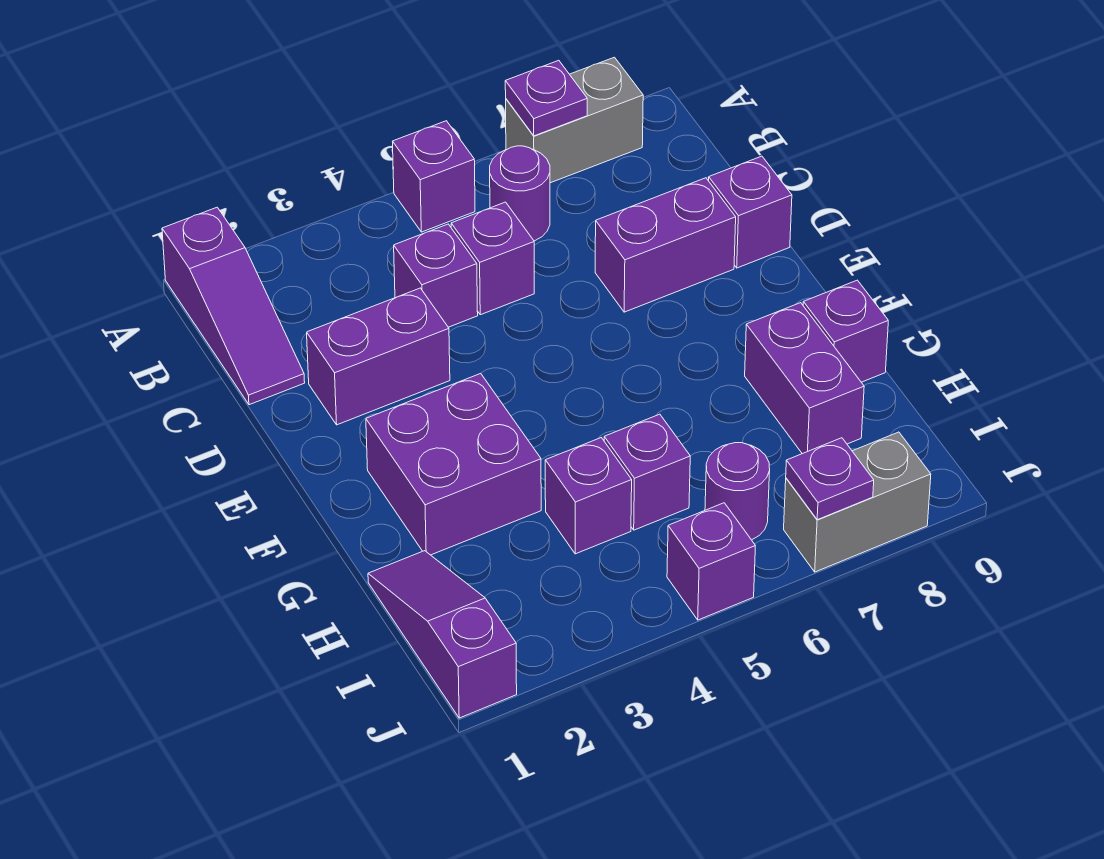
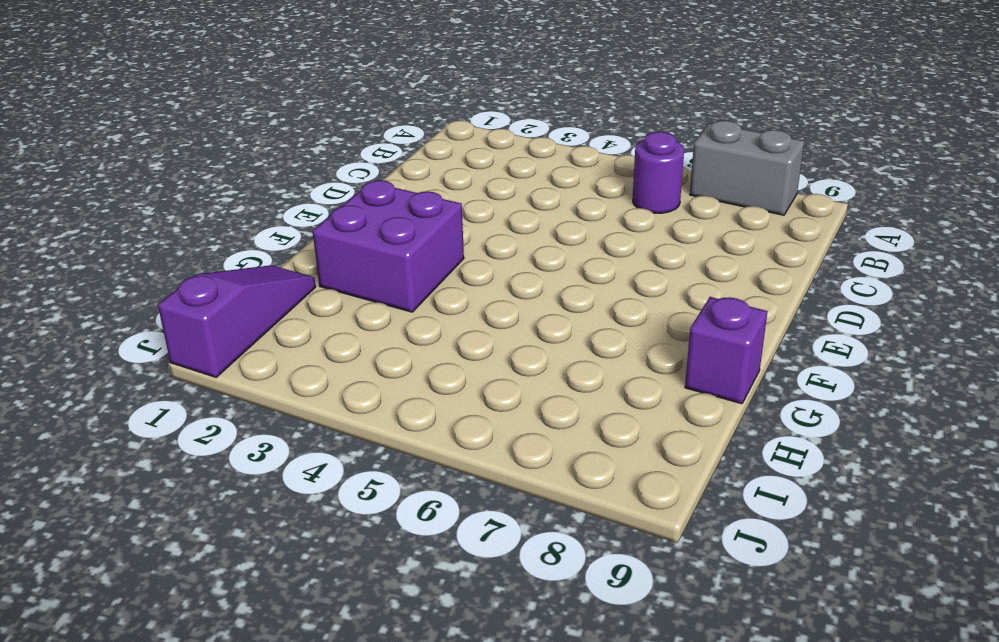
none -> purple 1x3 slope [162,207,305,405]
none -> purple 1x1 brick [393,121,475,232]
none -> purple 1x1 brick [394,224,478,327]

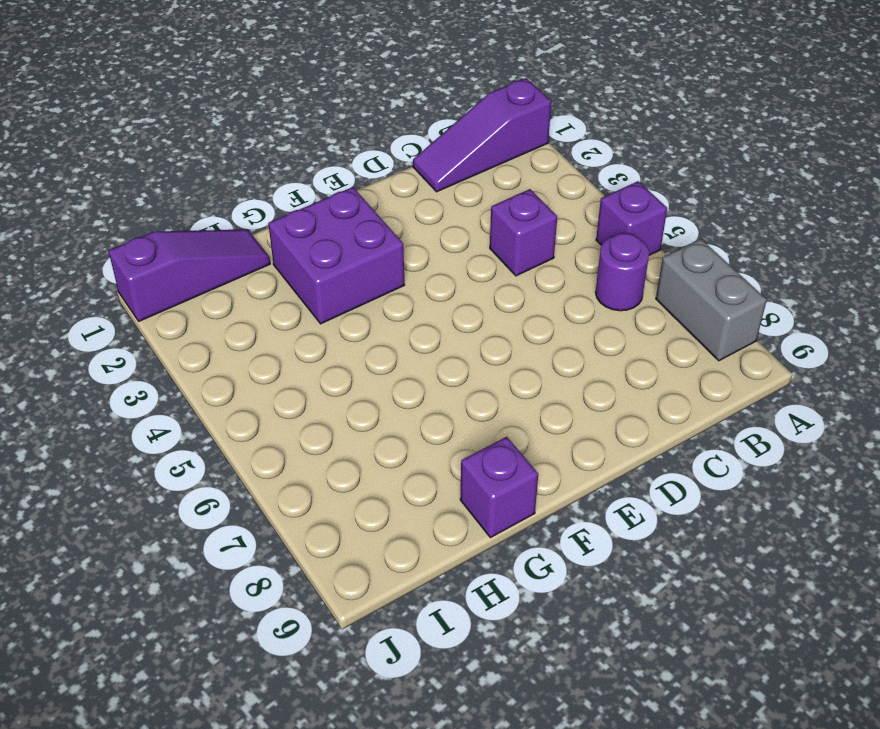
none -> purple 1x1 brick [451,202,534,315]
none -> purple 1x2 brick [307,288,450,425]
none -> purple 1x2 brick [595,178,736,312]

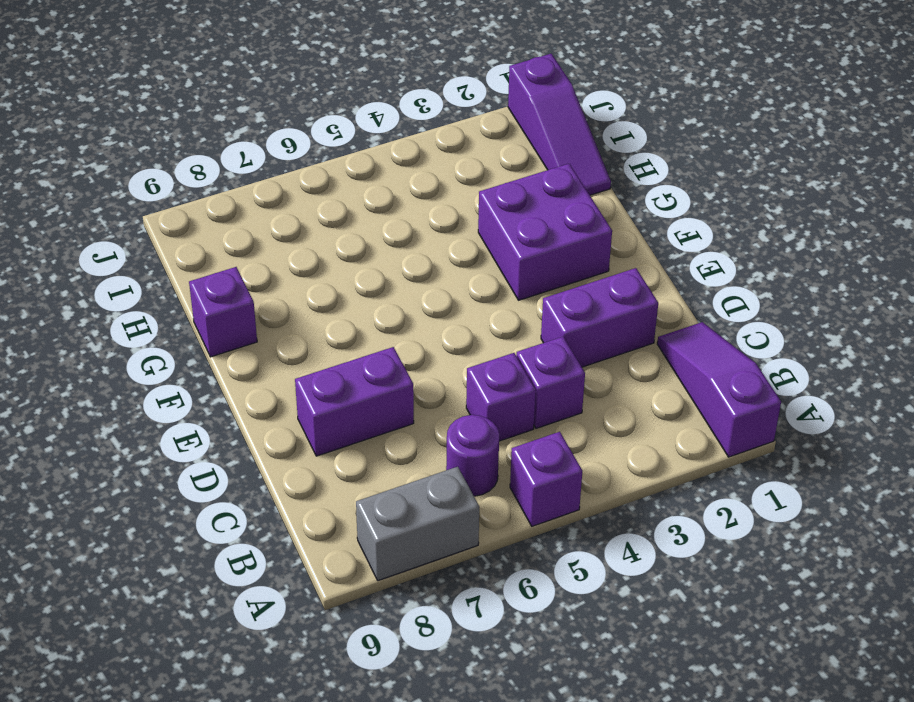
none -> purple 1x1 brick [709,156,792,268]
none -> purple 1x2 brick [745,303,864,454]
none -> purple 1x1 brick [545,438,632,554]

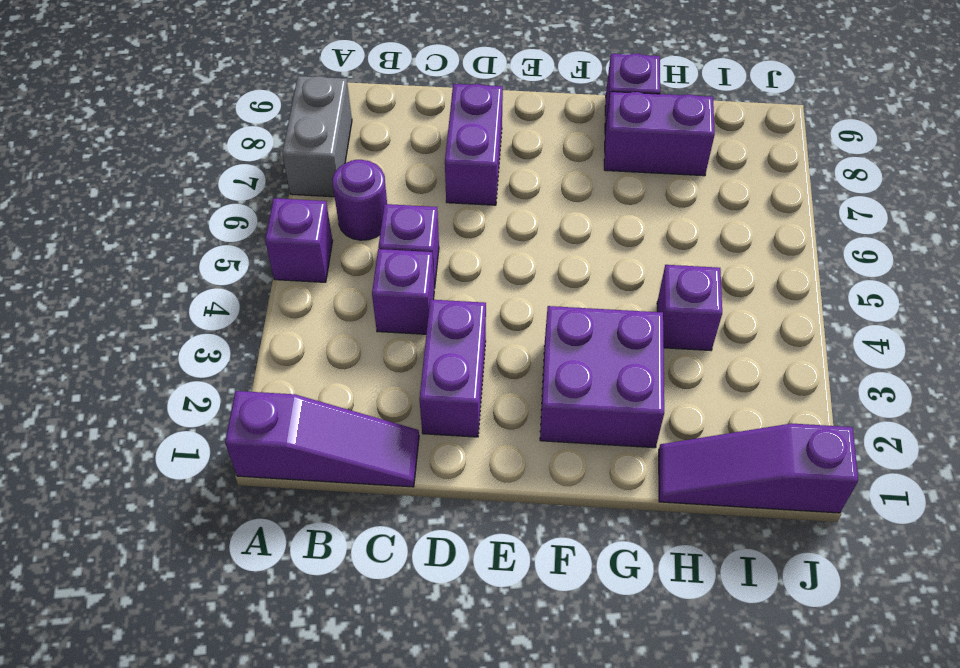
none -> purple 1x1 brick [709,156,792,268]
none -> purple 1x1 brick [604,414,690,530]
none -> purple 1x1 round brick [705,443,770,540]

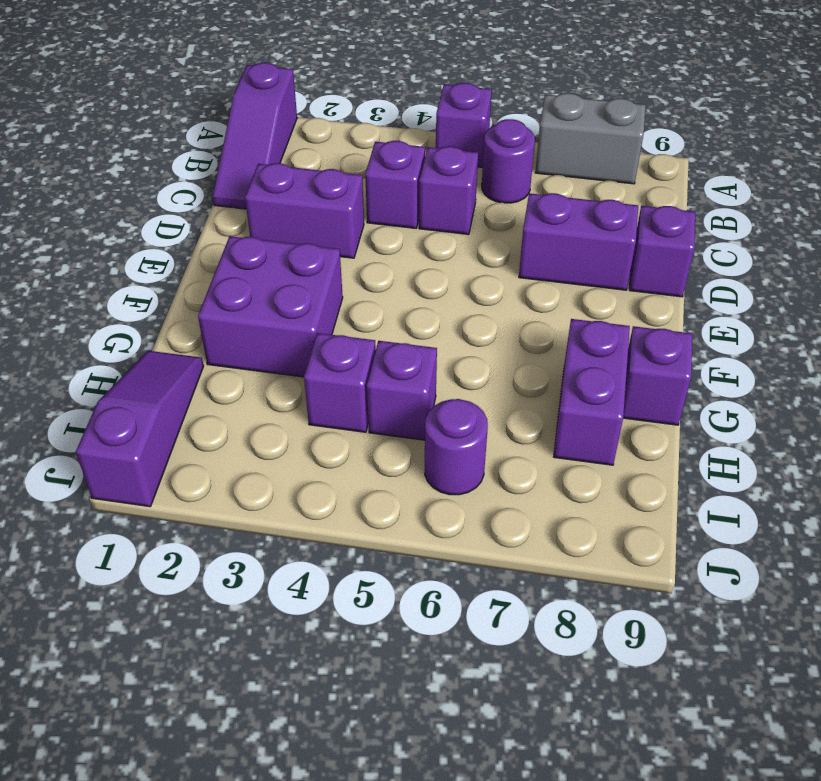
none -> purple 1x1 brick [667,503,755,620]
none -> grey 1x2 brick [784,432,931,572]
none -> purple 1x1 plate [505,60,587,136]

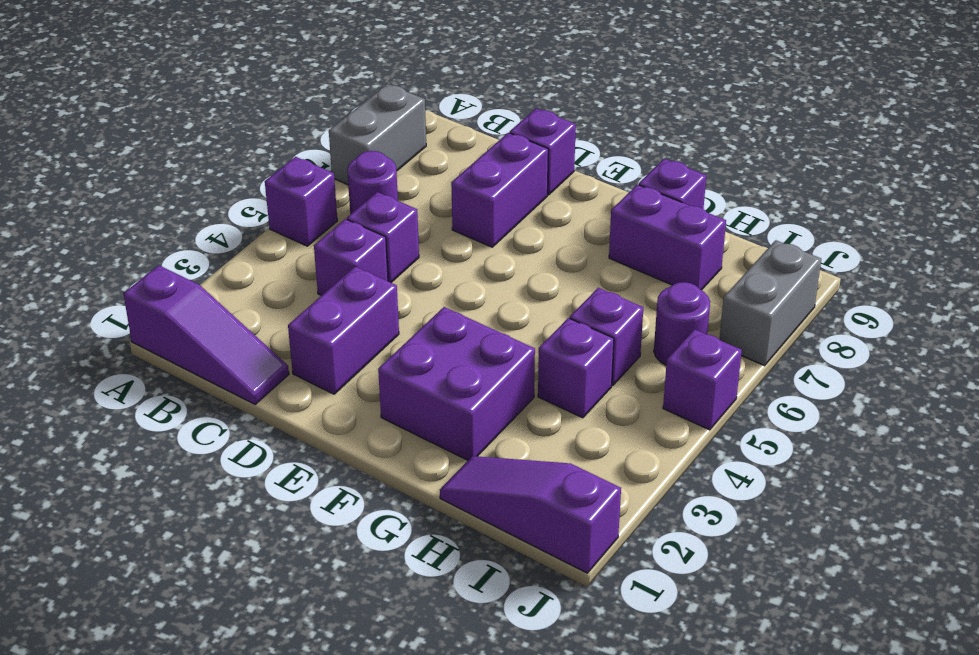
none -> purple 1x1 plate [505,60,587,136]
none -> purple 1x1 plate [786,438,874,520]

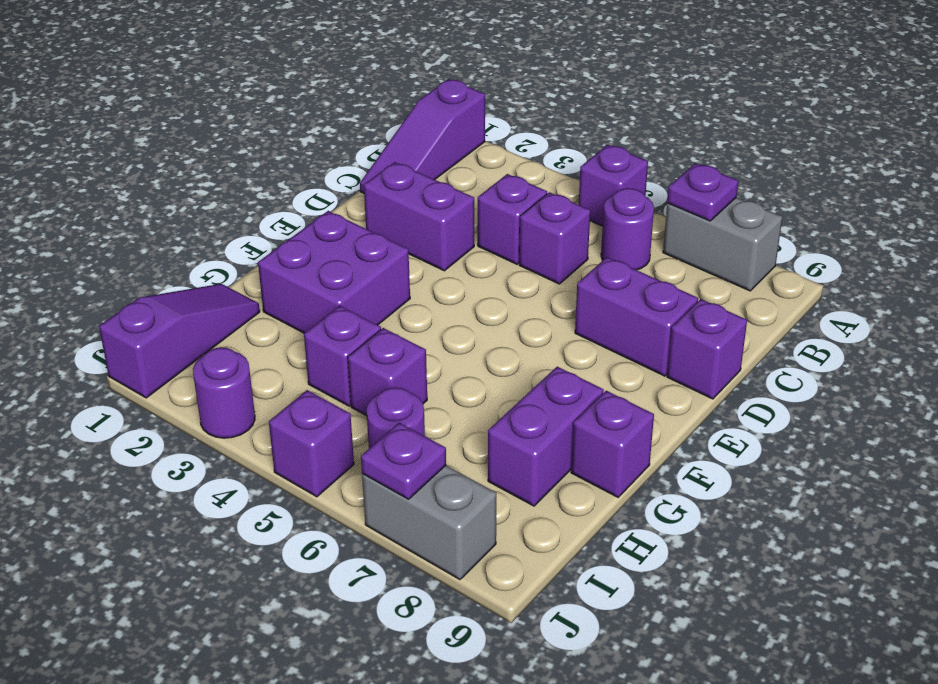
purple 1x1 round brick [193,347,255,438] -> none

